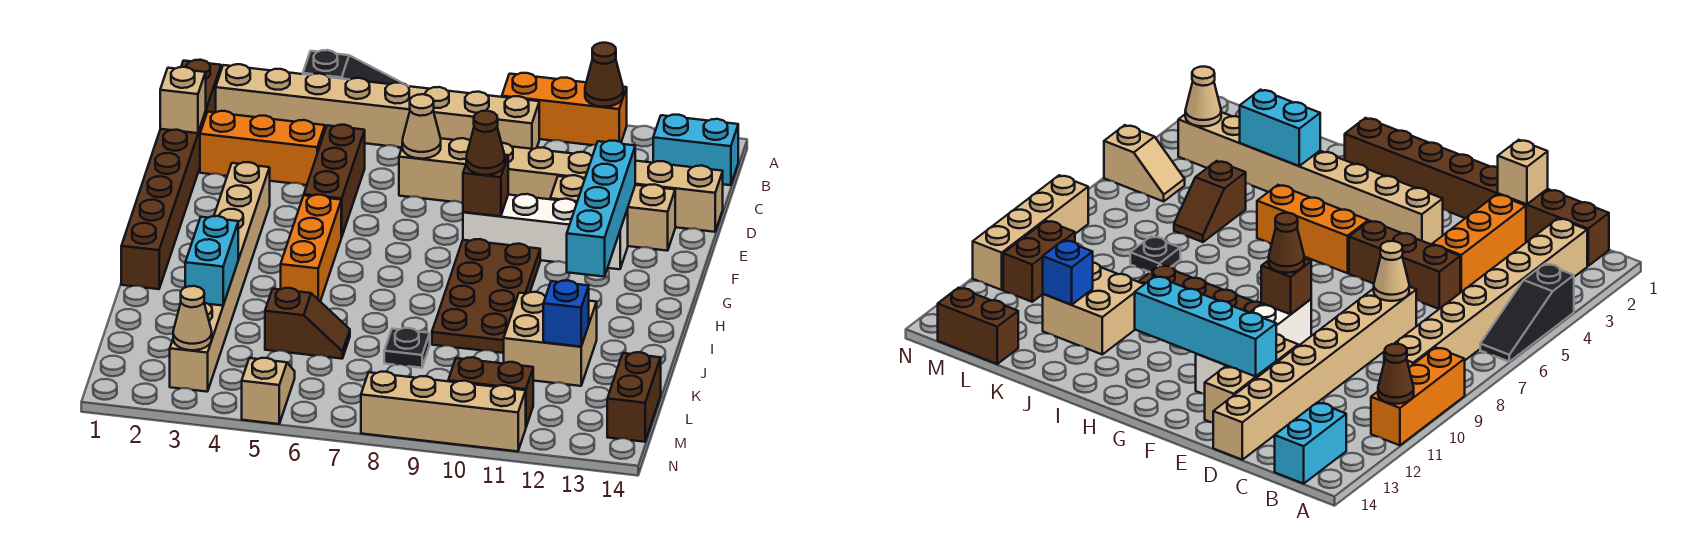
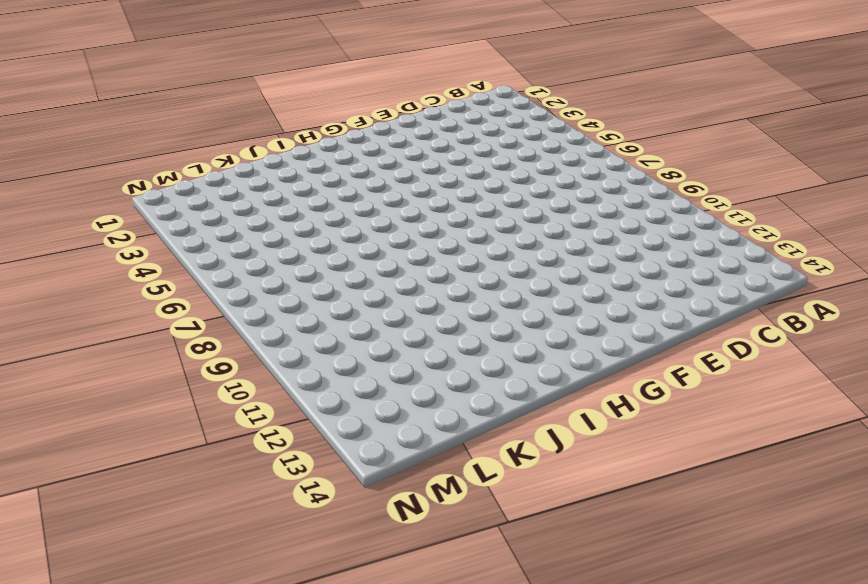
none -> black 1x3 slope [303,50,402,84]
none -> orange 1x3 brick [502,73,627,145]
none -> brown 1x8 brick [121,60,221,289]

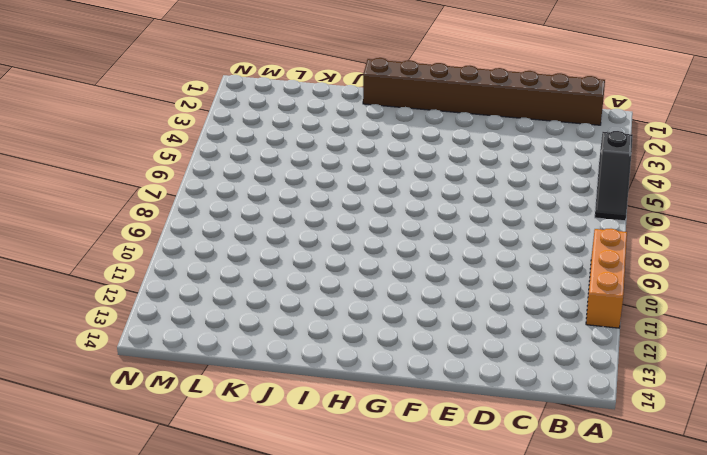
none -> tan 1x8 brick [216,64,539,149]
none -> cyan 1x2 brick [653,115,738,185]
none -> orange 1x3 brick [200,111,325,185]

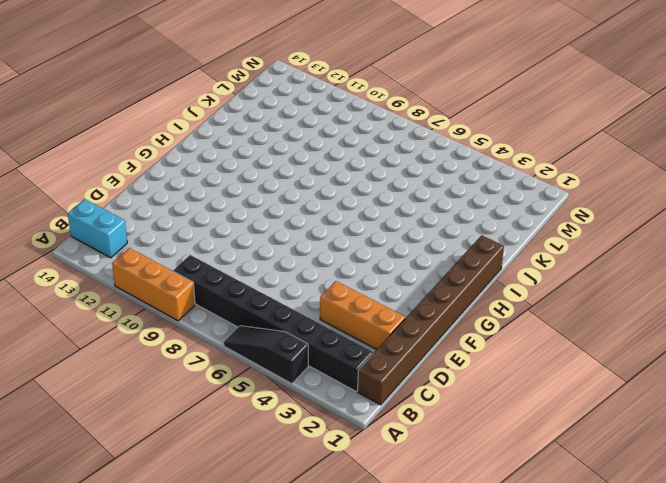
black 1x8 brick [173,255,373,391] -> tan 1x8 brick [216,64,539,149]
none -> brown 1x3 brick [304,125,365,237]
none -> tan 1x8 brick [399,138,723,232]
none -> tan 1x3 brick [550,175,675,251]

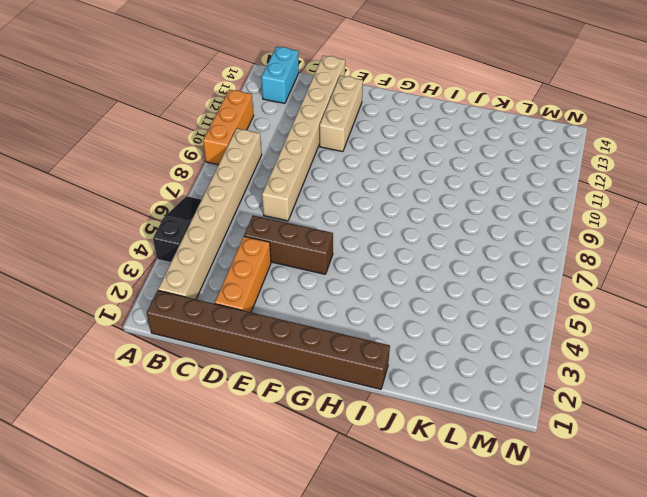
none -> tan 1x8 brick [170,162,270,392]
none -> white 1x4 brick [463,194,628,269]
none -> orange 1x3 brick [281,195,341,301]

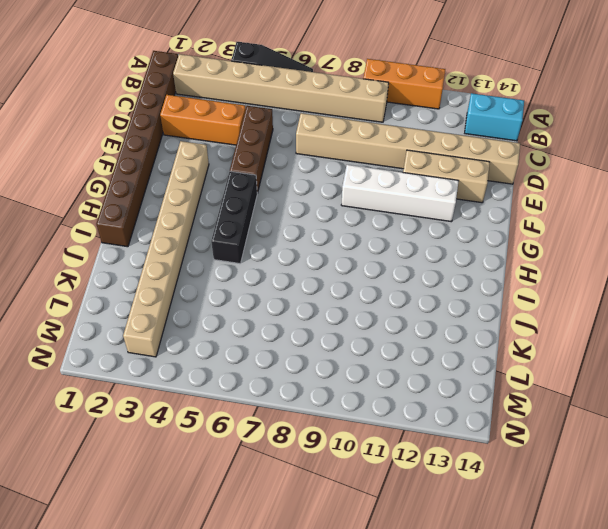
black 1x3 brick [211,171,257,264] -> orange 1x3 brick [281,195,341,301]
none -> brown 2x4 plate [432,239,540,353]
none -> tan 2x2 brick [504,292,597,386]
none -> brown 1x2 slope [265,288,350,359]

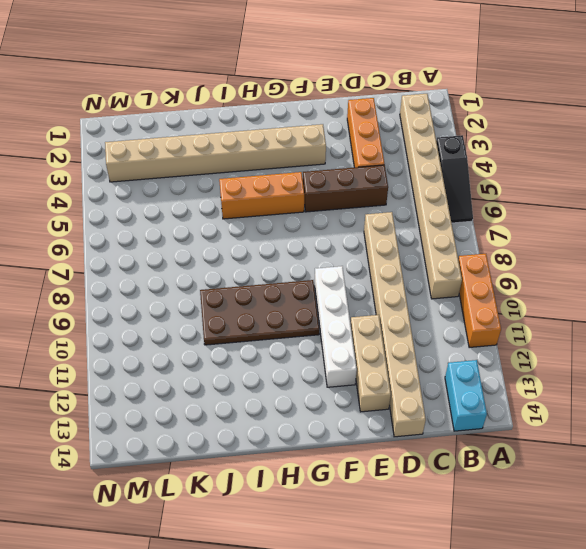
none -> brown 1x8 brick [121,60,221,289]
none -> tan 2x2 brick [504,292,597,386]
none -> brown 1x2 slope [265,288,350,359]

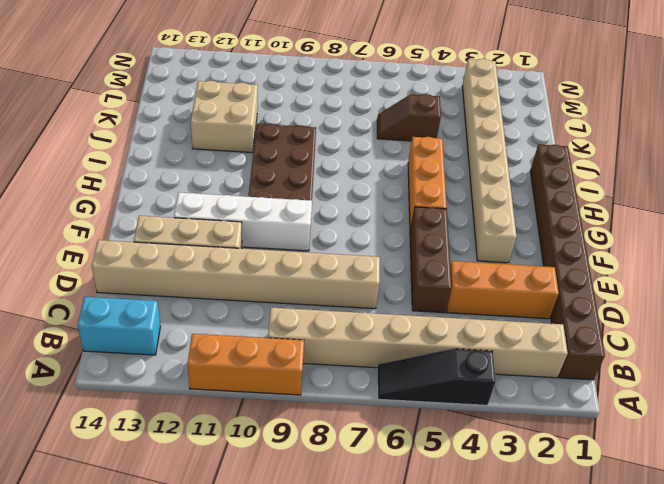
none -> black 1x1 plate [384,328,430,368]
none -> brown 1x2 brick [607,352,661,442]
none -> tan 1x2 slope [242,358,295,424]

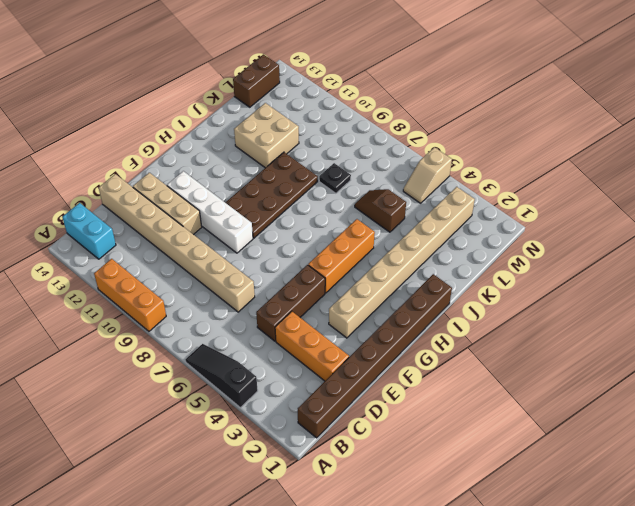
none -> tan 1x8 brick [216,64,539,149]
none -> brown 1x2 brick [448,357,533,427]
none -> tan 1x4 brick [361,372,526,451]

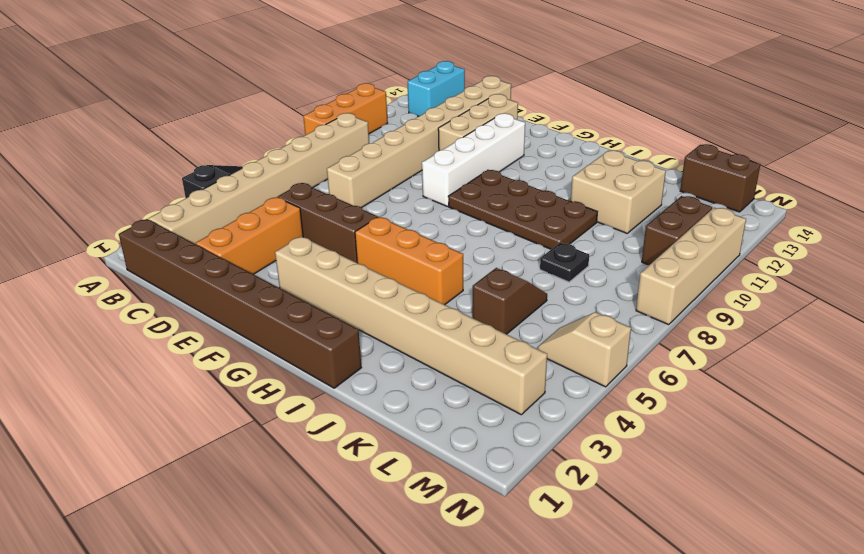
none -> brown 1x1 cone [585,43,623,107]
none -> tan 1x1 brick [160,67,206,133]
none -> tan 1x1 cone [402,94,441,159]

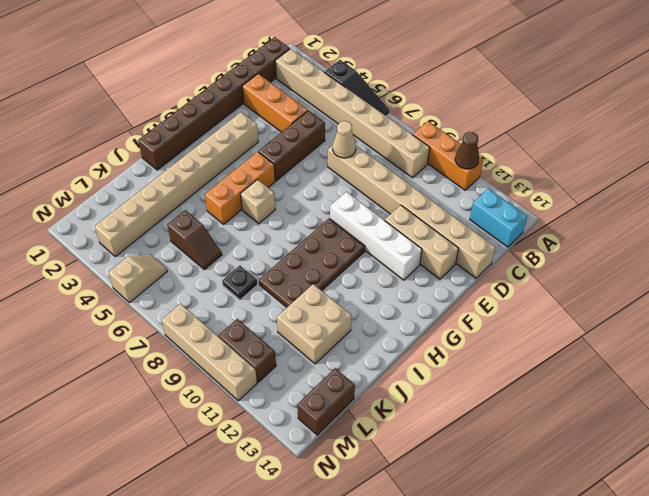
tan 1x1 brick [241,180,275,224] -> tan 1x1 brick moved to [160,67,206,133]
none -> cyan 1x4 brick [567,141,635,277]
none -> brown 1x1 brick [463,155,508,216]
none -> cyan 1x2 brick [185,216,238,306]

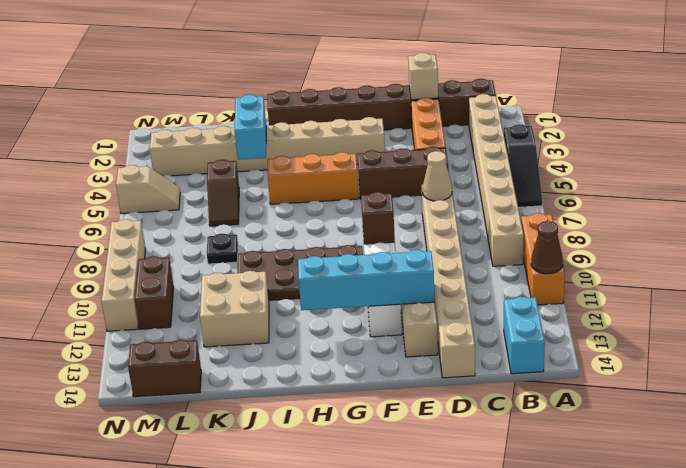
cyan 1x2 brick [235,95,266,160] -> cyan 1x2 brick turned to [185,216,238,306]
none -> blue 1x1 brick [543,280,589,347]
none -> tan 1x1 cone [173,286,212,350]
none -> brown 1x1 cone [466,111,505,175]

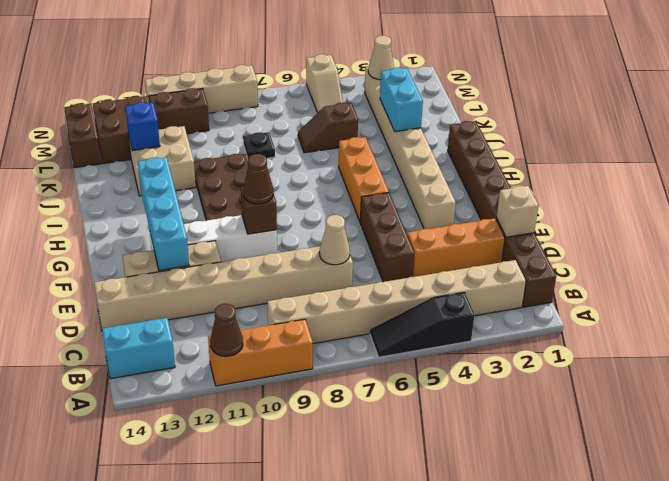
brown 2x2 brick [93,96,149,164] -> none

